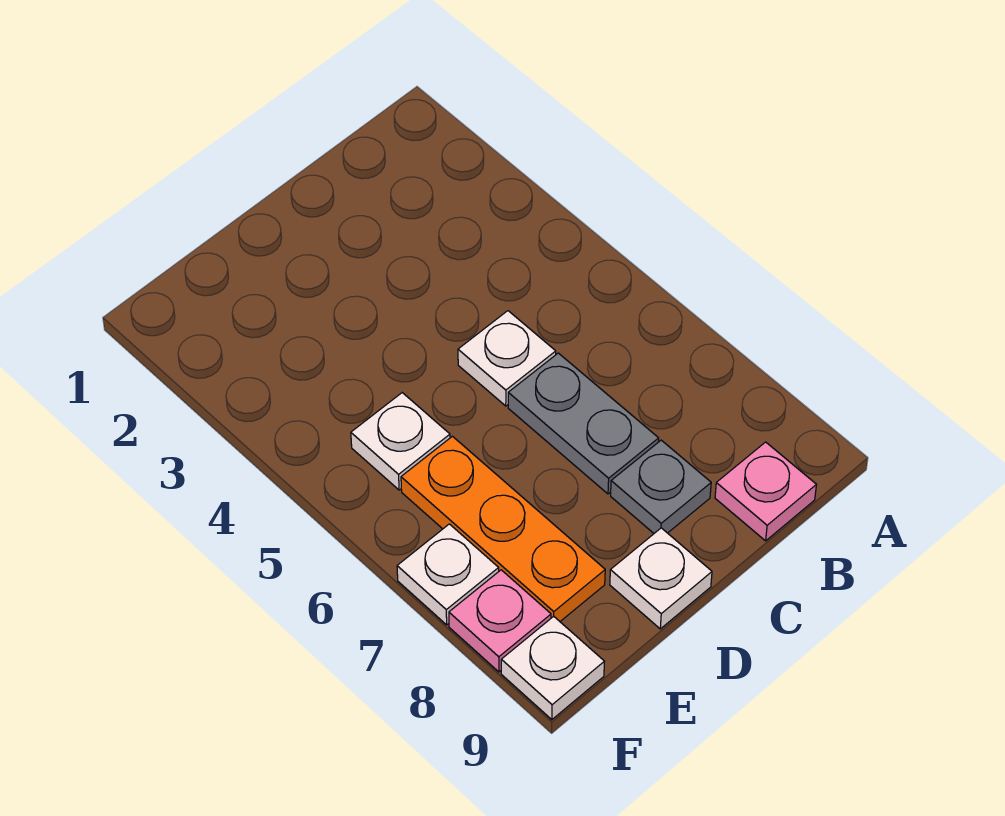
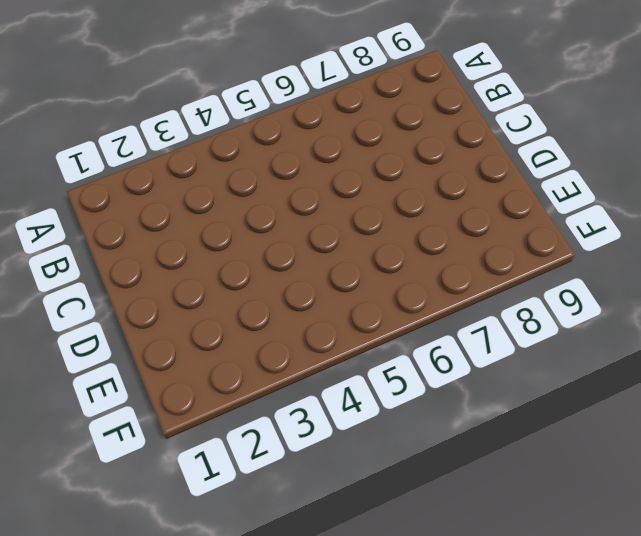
none -> pink 1x1 plate [715,442,816,541]
none -> white 1x1 plate [458,311,556,406]

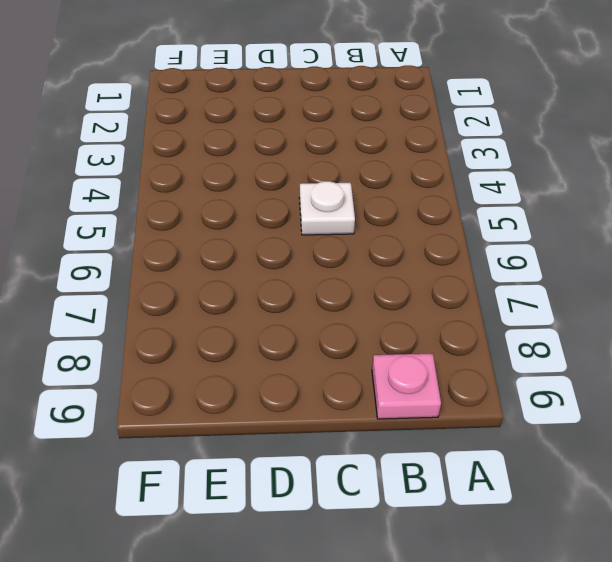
none -> grey 1x2 plate [508,353,659,494]
none -> grey 1x1 plate [611,440,711,533]

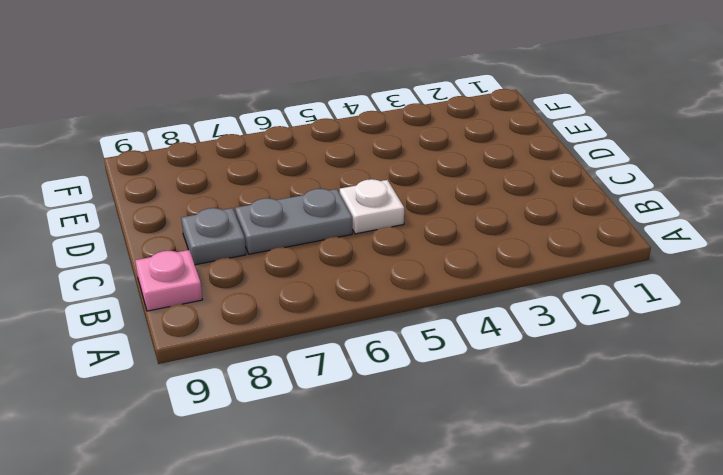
none -> white 1x1 plate [610,528,712,629]
none -> white 1x1 plate [351,393,450,490]

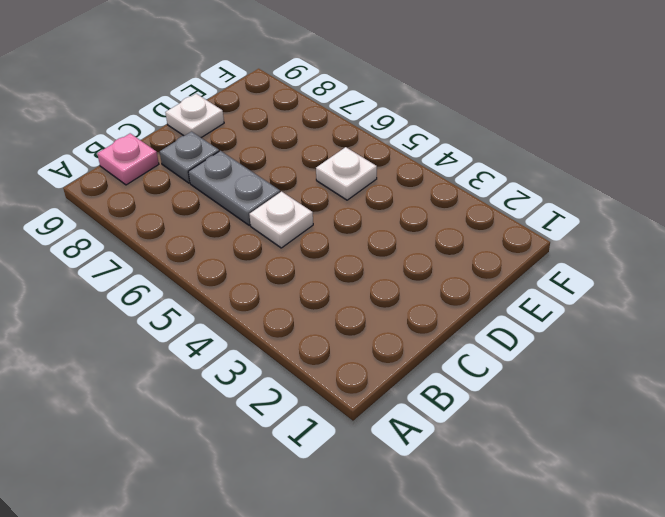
none -> orange 1x3 plate [401,436,605,621]
none -> white 1x1 plate [397,524,499,625]

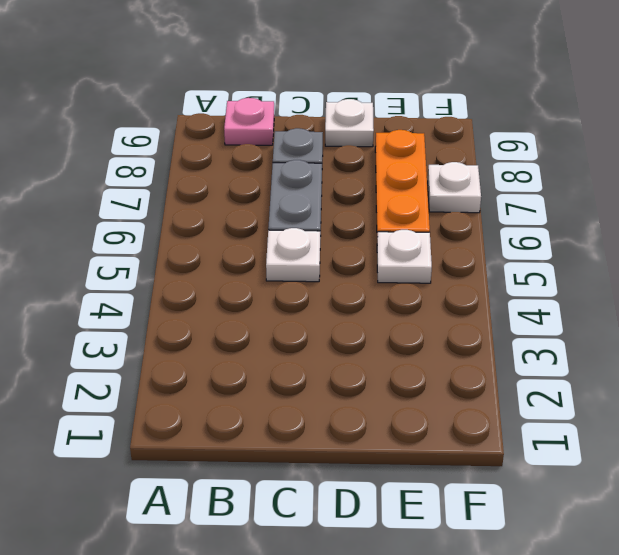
none -> pink 1x1 plate [449,570,551,672]
none -> white 1x1 plate [501,616,604,720]

